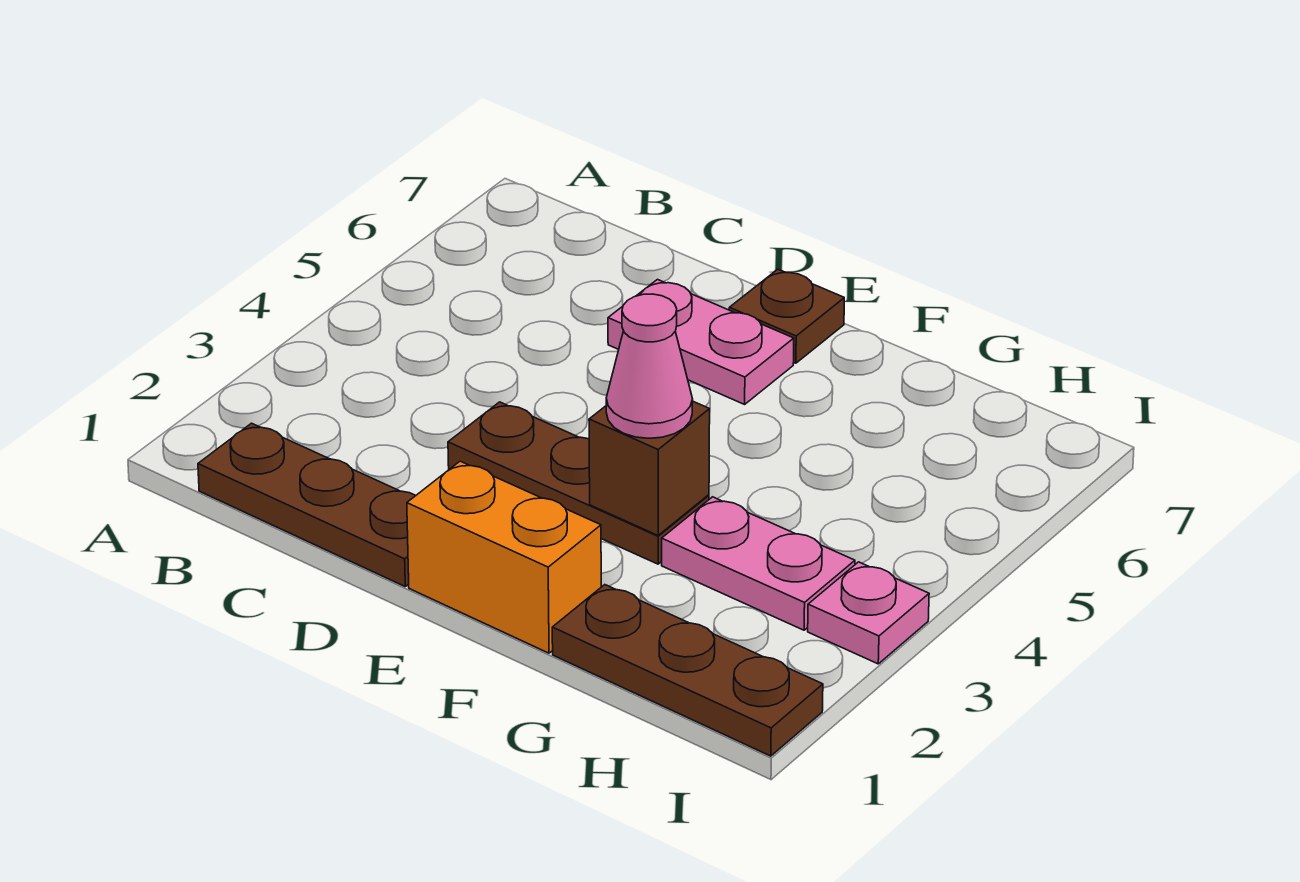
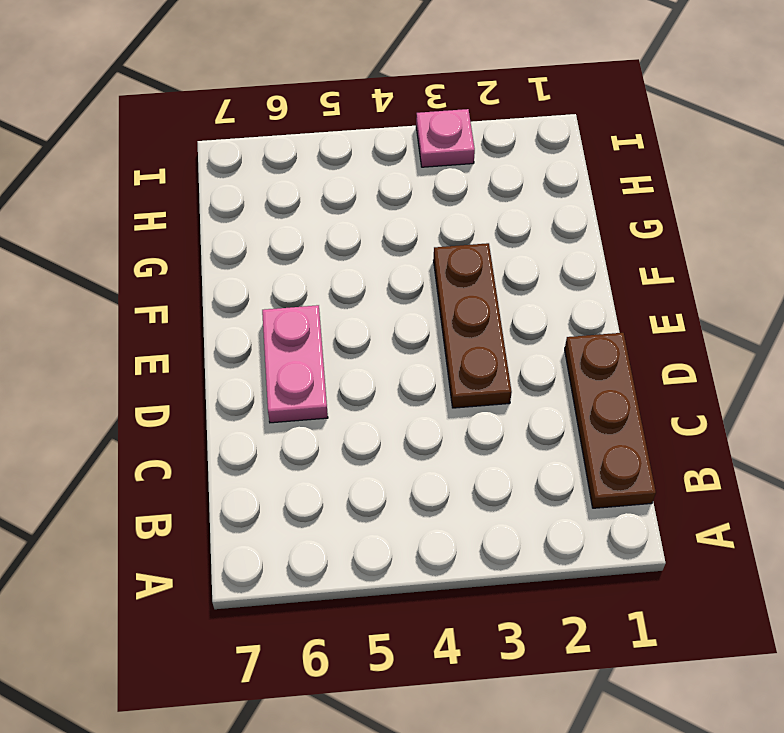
none -> orange 1x2 brick [407,461,601,653]
none -> brown 1x1 plate [729,269,844,363]

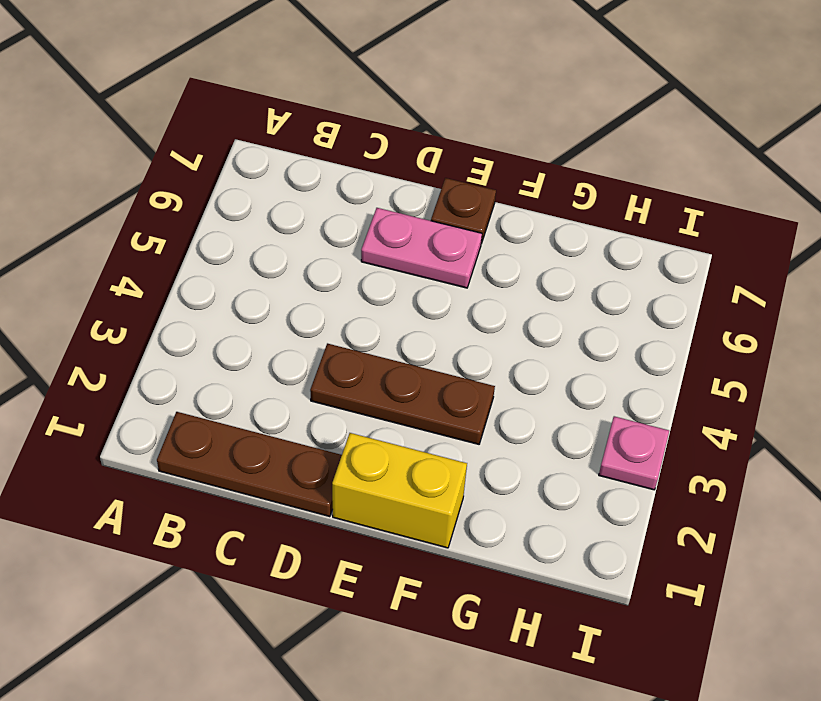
yellow 1x2 brick [332,433,467,548] -> orange 1x2 brick [407,461,601,653]
none -> brown 1x3 plate [552,585,823,756]
none -> pink 1x2 plate [662,497,855,630]

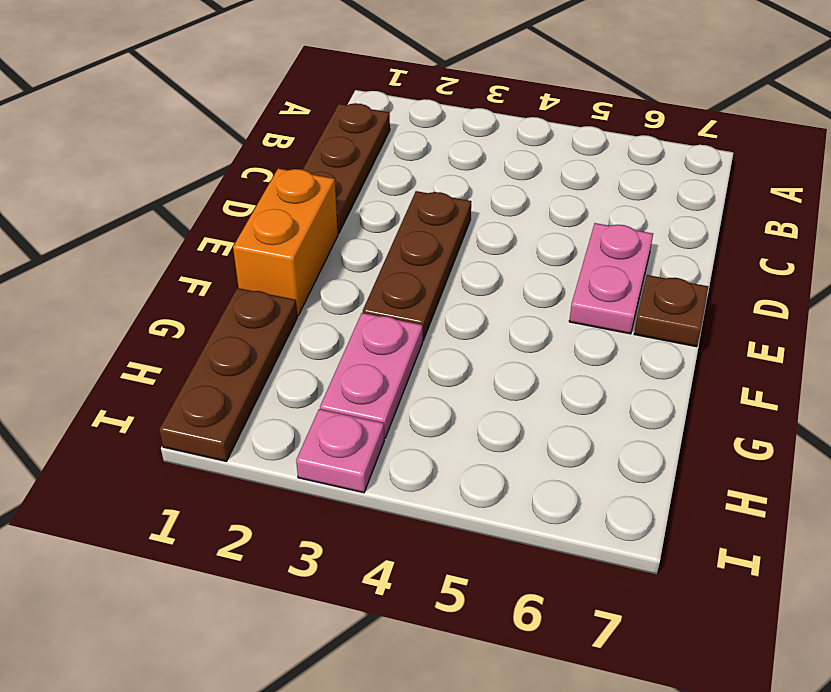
none -> brown 1x1 brick [589,402,710,535]
none -> pink 1x1 cone [606,294,693,438]

